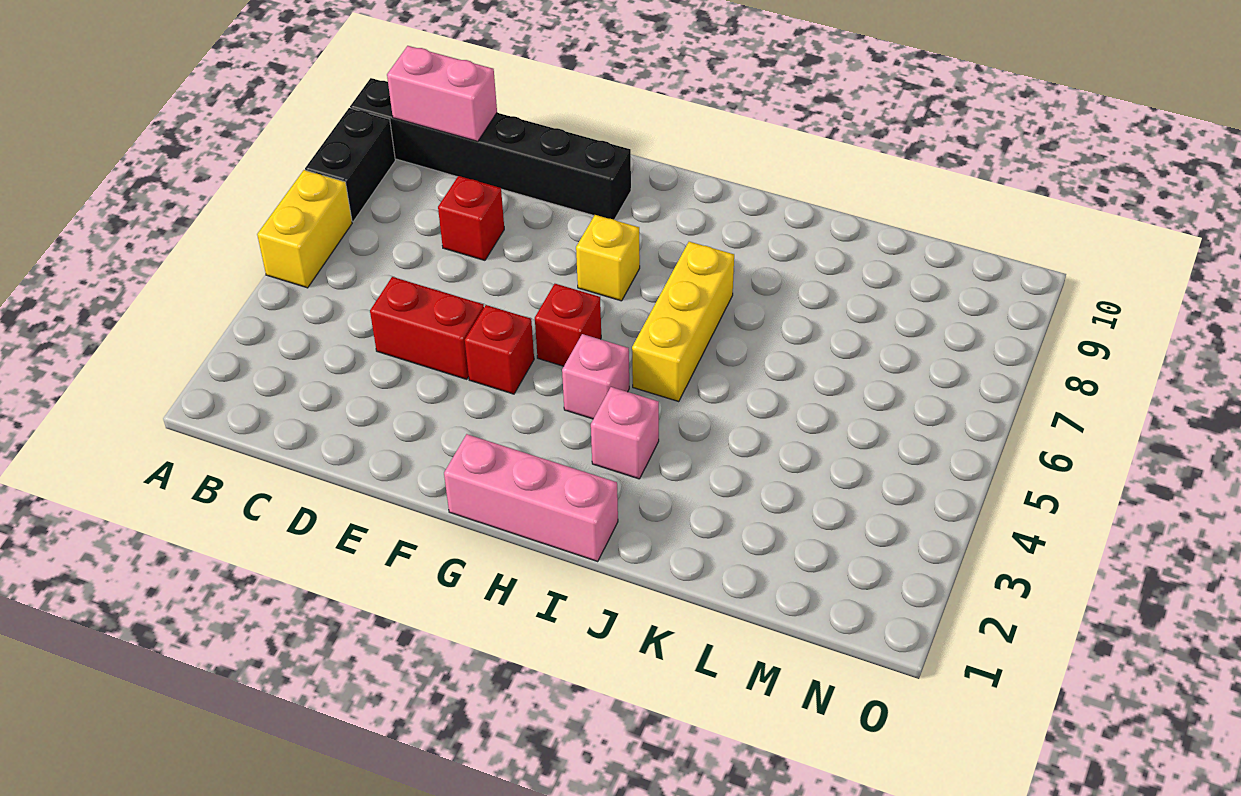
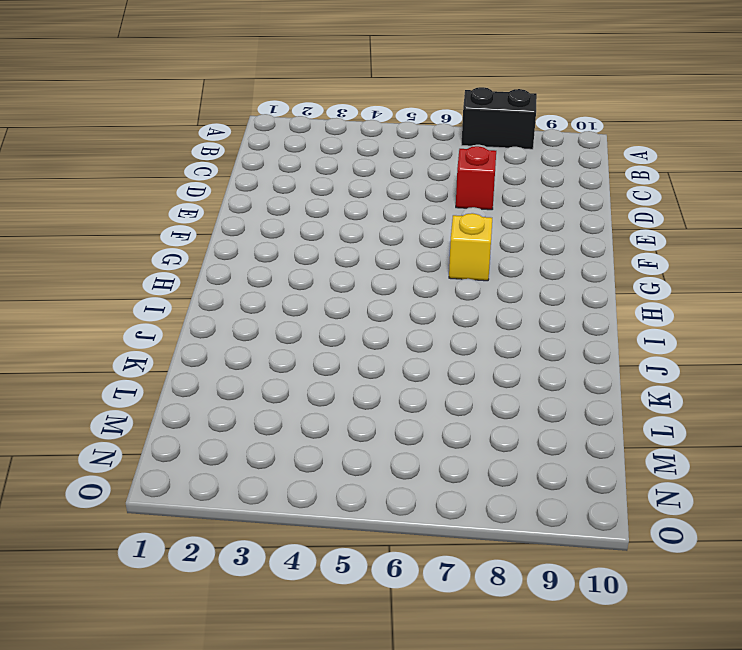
none -> yellow 1x2 brick [257,170,352,288]
none -> black 1x6 brick [350,78,631,220]
none -> red 1x2 brick [370,277,484,379]

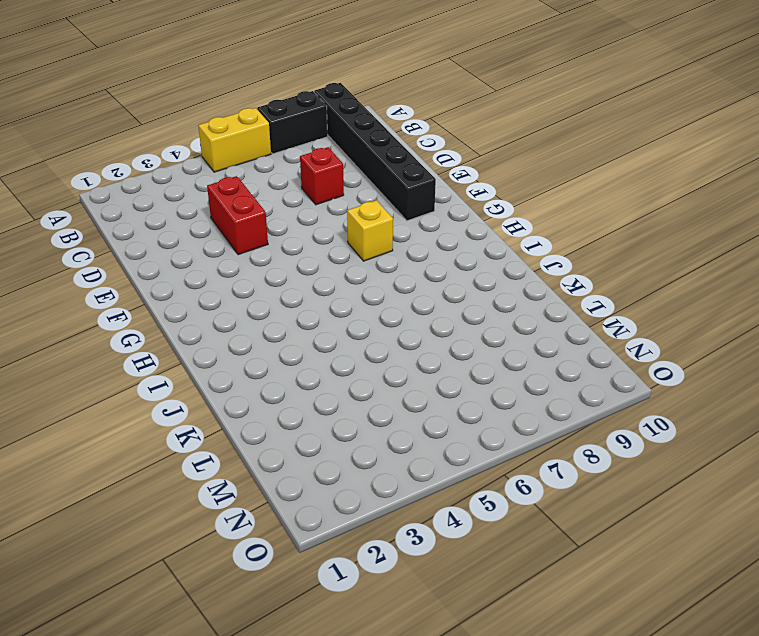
none -> red 1x1 brick [465,305,534,394]
none -> pink 1x3 brick [444,434,618,562]
none -> red 1x1 brick [535,284,601,366]

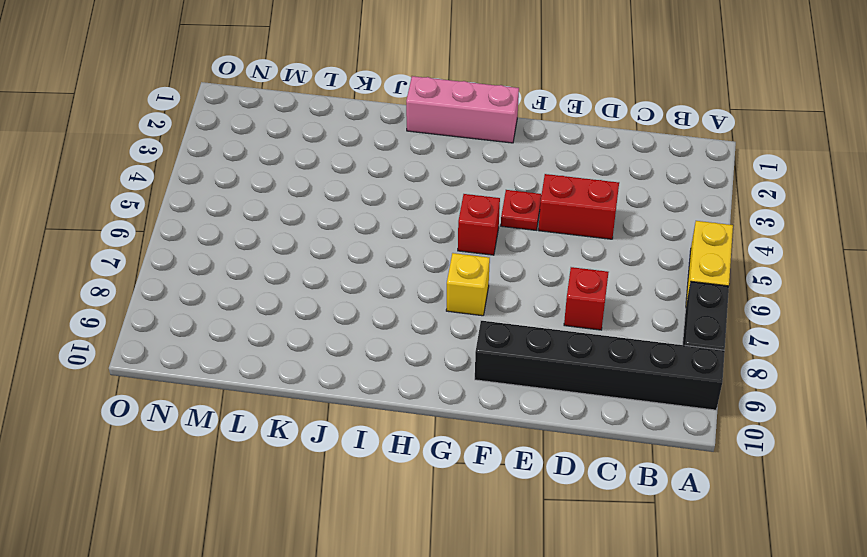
red 1x1 plate [501,190,541,230] -> red 1x1 brick [465,305,534,394]
none -> pink 1x1 brick [562,334,629,419]
none -> pink 1x1 brick [591,387,659,479]
none -> yellow 1x3 brick [632,242,734,402]

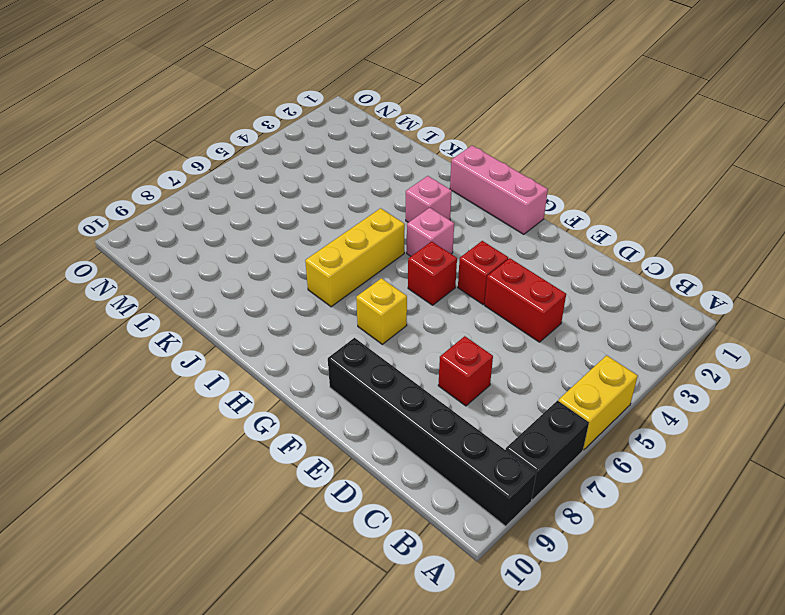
none -> pink 1x2 brick [387,46,497,141]

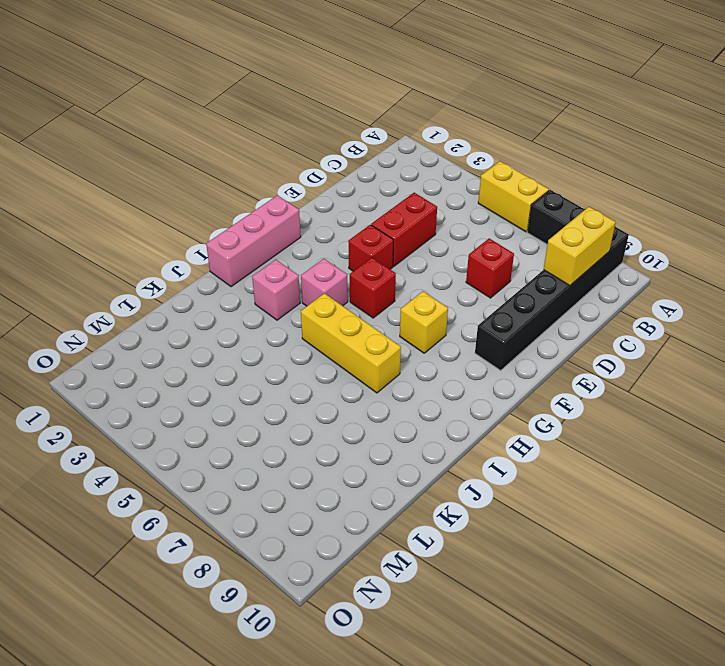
yellow 1x2 brick [544,207,616,286] -> pink 1x2 brick [387,46,497,141]

